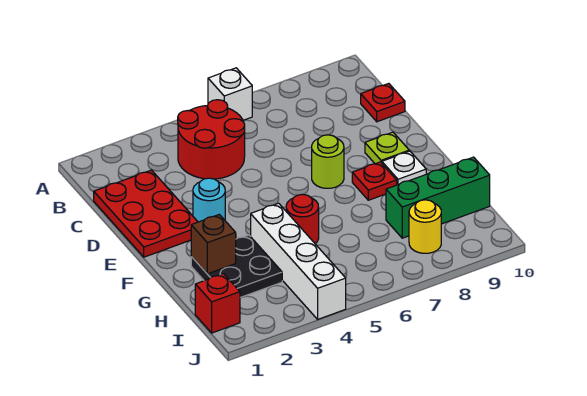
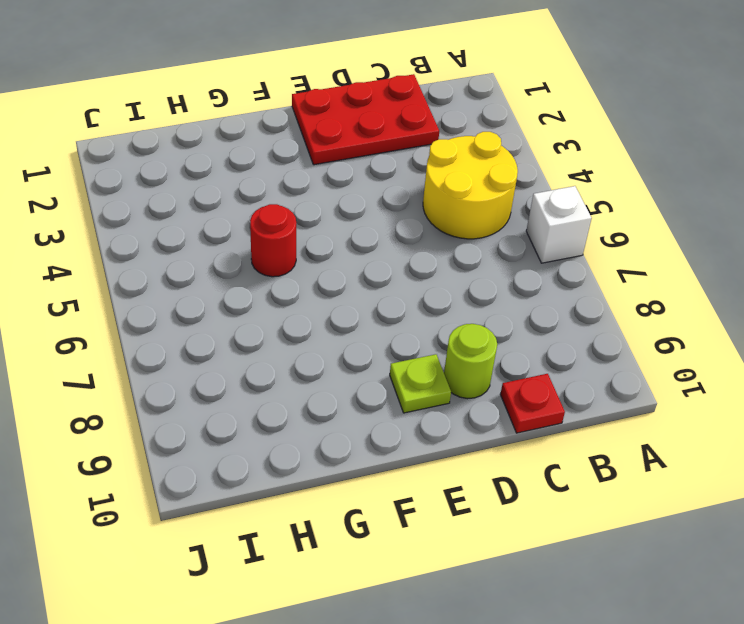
yellow 2x2 round brick [423,132,518,239] -> red 2x2 round brick [178,100,245,179]
lime 1x1 round brick [444,324,497,399] -> lime 1x1 round brick moved to [312,135,344,188]
none -> cyan 1x1 round brick [193,178,225,222]
none -> red 1x1 plate [352,162,397,200]
none -> white 1x1 plate [382,151,426,185]

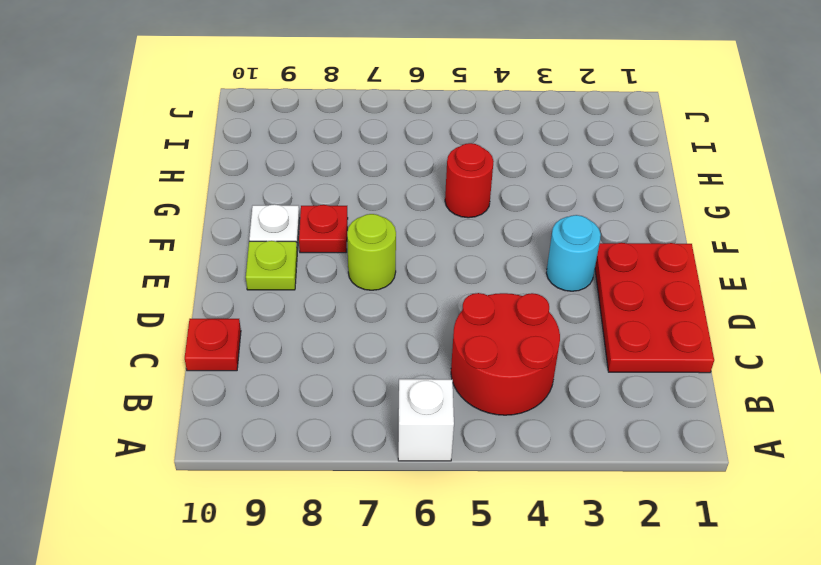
none -> black 2x2 plate [191,235,282,297]
none -> white 1x4 brick [251,203,346,319]
none -> green 1x3 brick [386,157,490,238]

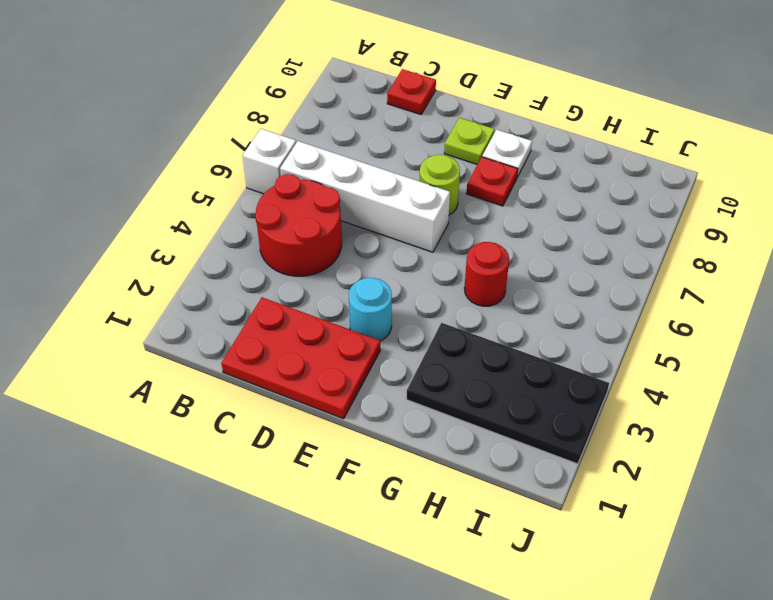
white 1x4 brick [280,141,450,252] -> white 1x4 brick moved to [251,203,346,319]
black 2x4 plate [407,323,609,464] -> black 2x2 plate [191,235,282,297]
none -> green 1x3 brick [386,157,490,238]
none -> red 1x1 brick [195,274,240,333]
none -> yellow 1x1 round brick [409,200,441,253]

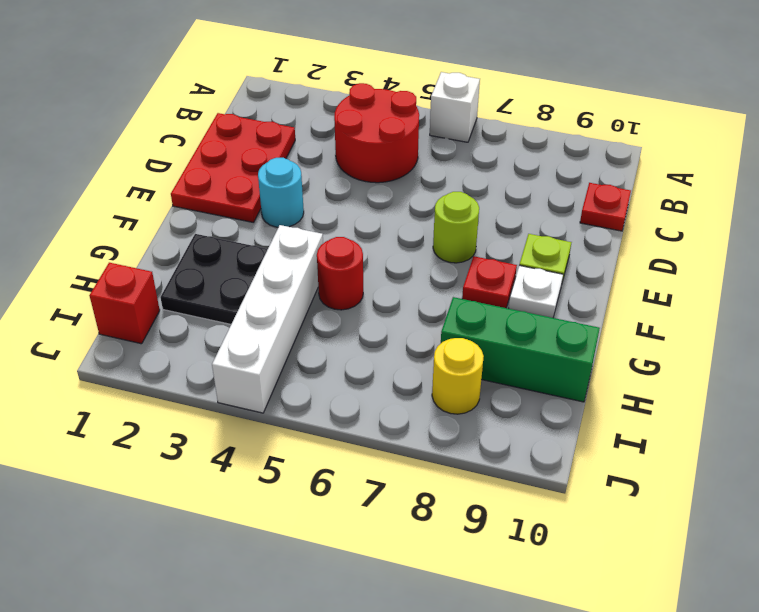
none -> brown 1x1 brick [191,214,236,274]

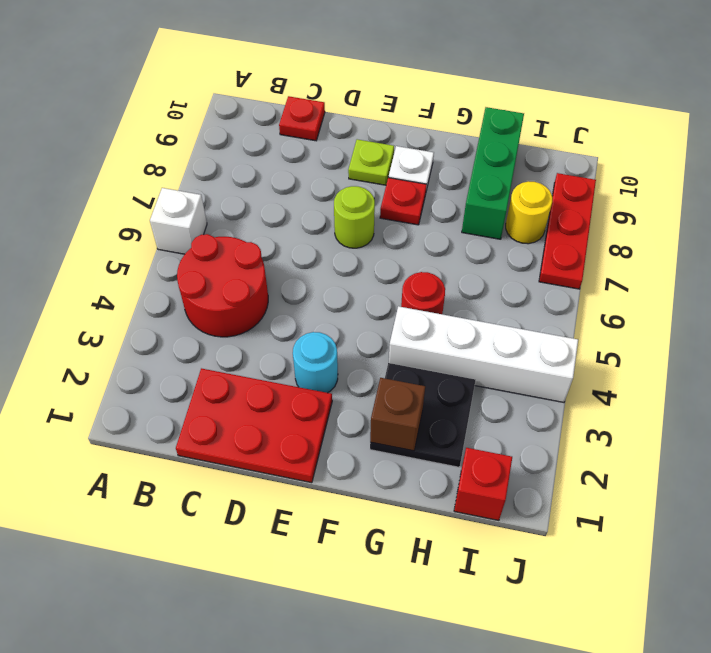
red 1x3 plate [539,173,596,289] -> none

